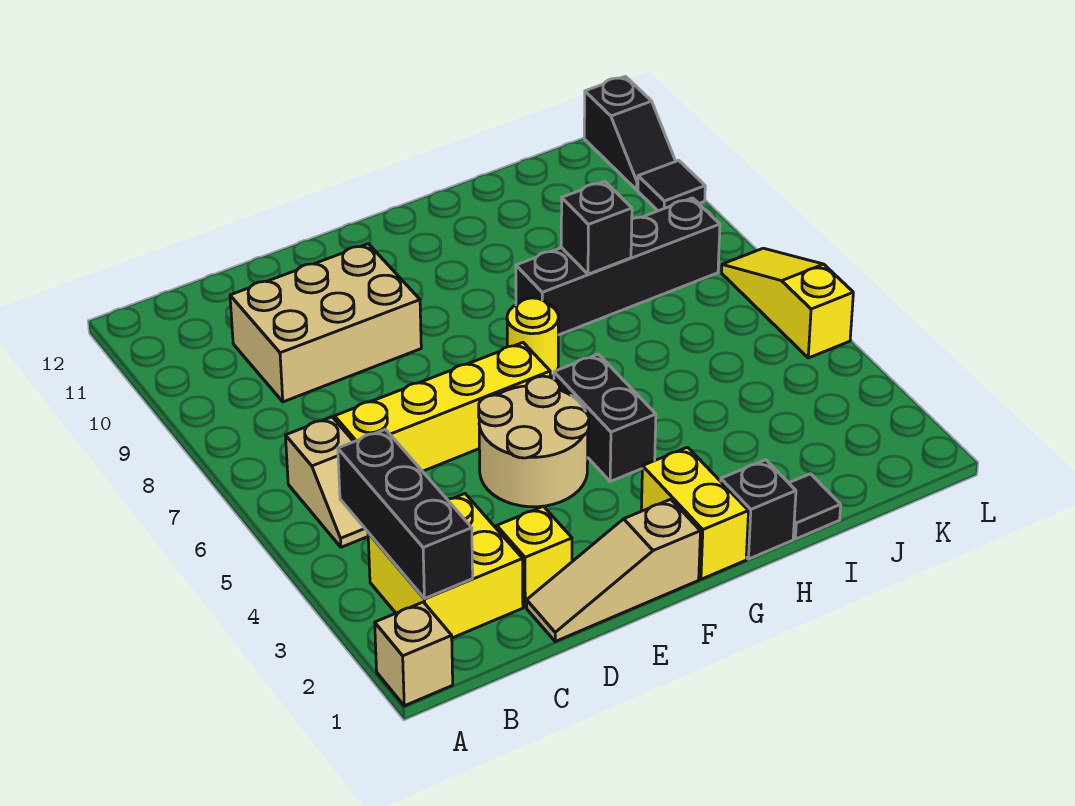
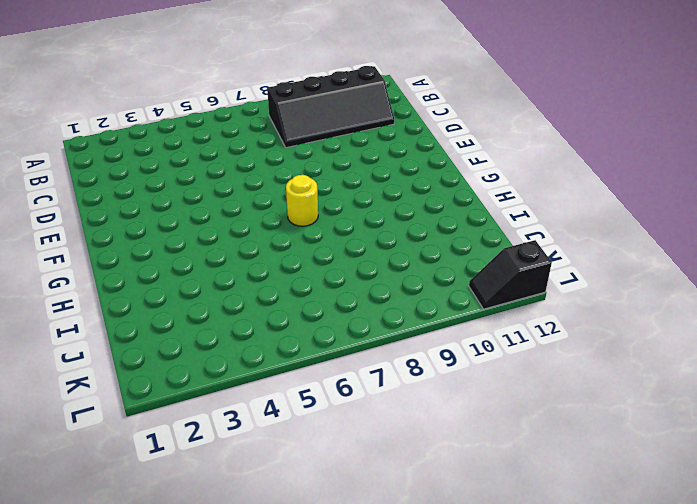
black 2x4 slope [267,66,394,148] -> tan 2x3 brick [230,244,421,402]
none -> tan 1x1 brick [375,602,453,706]
none -> yellow 2x2 brick [368,494,523,638]
none -> tan 1x2 slope [285,417,368,547]

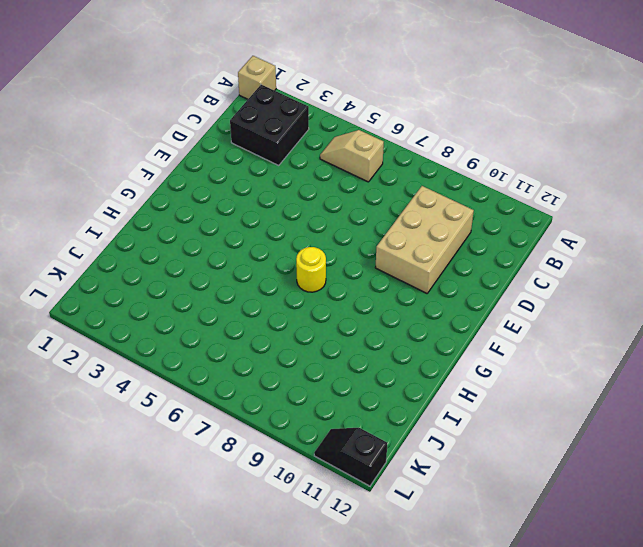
black 2x2 brick [230,85,309,165] -> yellow 2x2 brick [368,494,523,638]
none -> yellow 1x4 brick [335,343,550,471]
none -> tan 1x3 slope [527,499,700,641]
none -> yellow 1x1 brick [497,506,572,607]

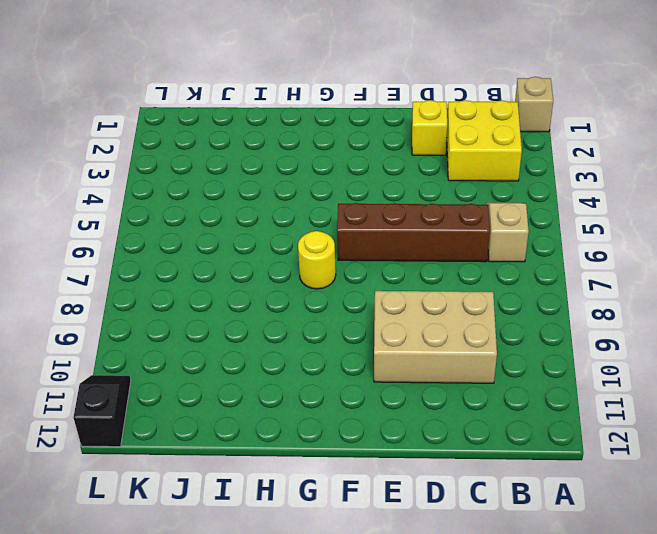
brown 1x4 brick [337,203,490,262] -> yellow 1x4 brick [335,343,550,471]
none -> tan 1x3 slope [527,499,700,641]
none -> tan 2x2 round brick [479,376,589,507]
none -> yellow 1x2 brick [641,447,749,579]

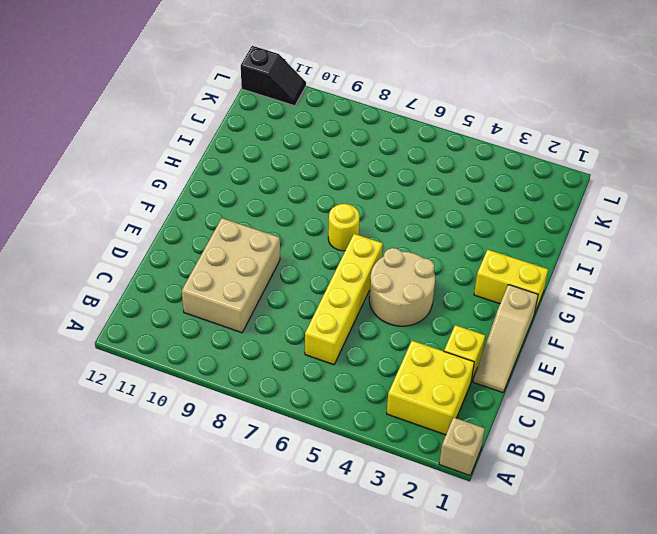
none -> tan 1x2 slope [285,417,368,547]
none -> black 1x2 brick [554,354,656,481]
none -> black 1x1 brick [721,460,796,559]

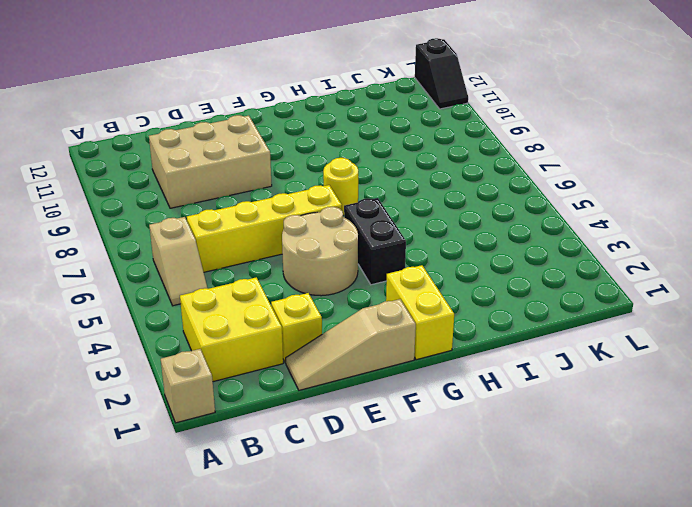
none -> black 1x1 brick [721,460,796,559]
none -> black 1x4 brick [516,198,720,335]
none -> black 1x1 tile [789,474,841,539]

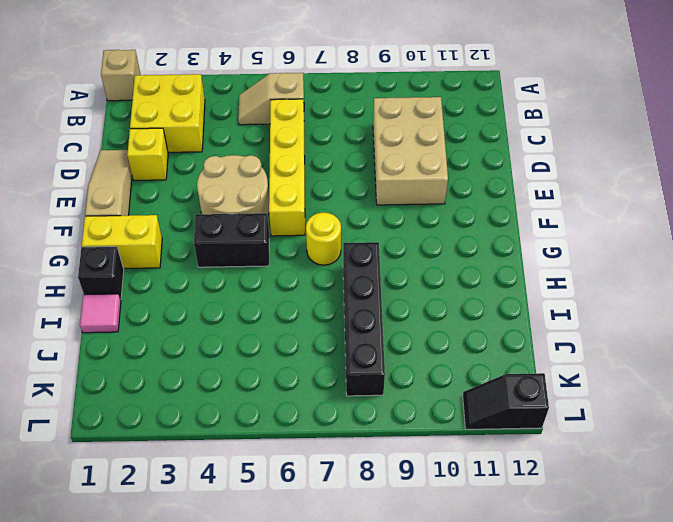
pink 1x1 tile [80,294,121,333] -> black 1x1 tile [789,474,841,539]
none -> yellow 1x3 slope [722,248,853,358]
none -> black 1x1 tile [638,161,705,211]
none -> black 1x3 brick [338,429,473,599]

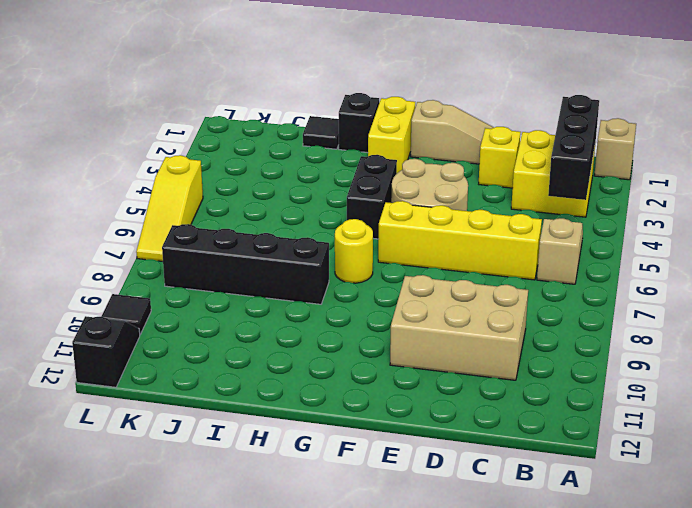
none -> black 1x1 brick [561,181,632,274]

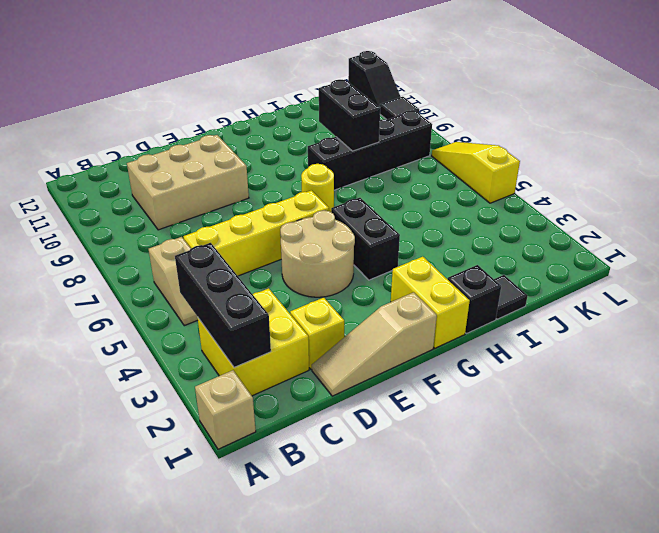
black 1x2 brick [319,80,380,151] -> black 1x1 brick [561,181,632,274]

